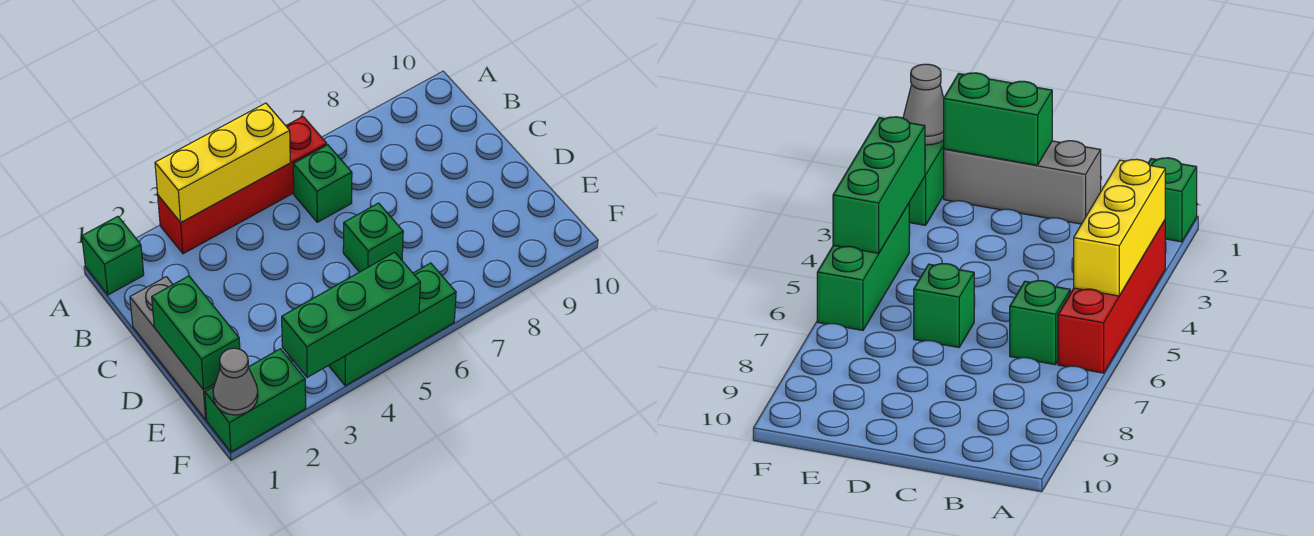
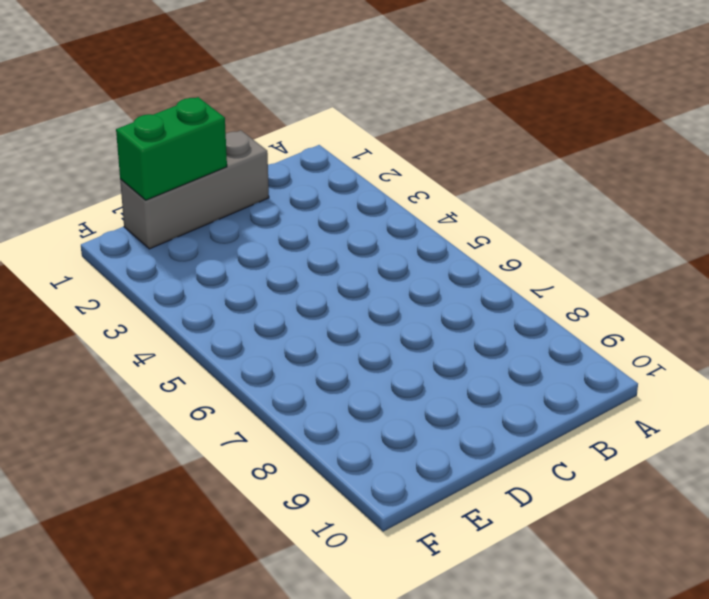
none -> green 1x1 brick [82,216,144,295]
none -> red 1x4 brick [158,117,327,254]

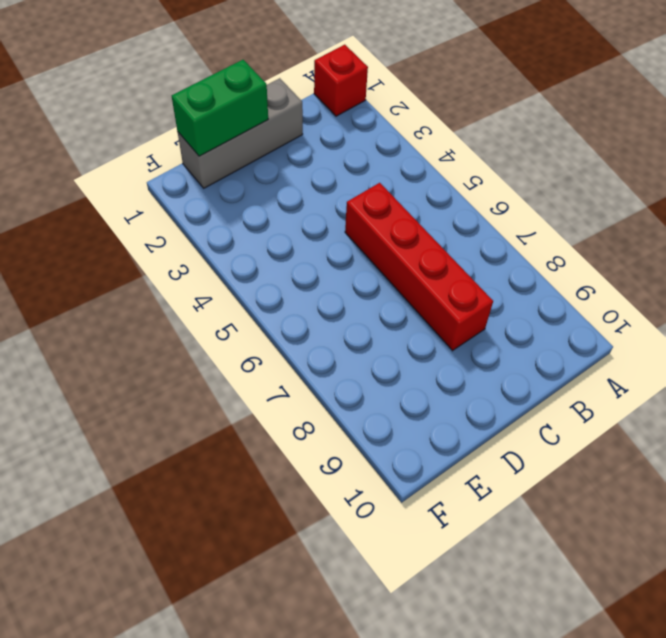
red 1x1 brick [314,45,368,116] -> green 1x1 brick [82,216,144,295]
red 1x4 brick [345,183,493,351] -> red 1x4 brick moved to [158,117,327,254]
none -> green 1x1 brick [293,145,352,222]
none -> green 1x1 brick [343,203,403,272]

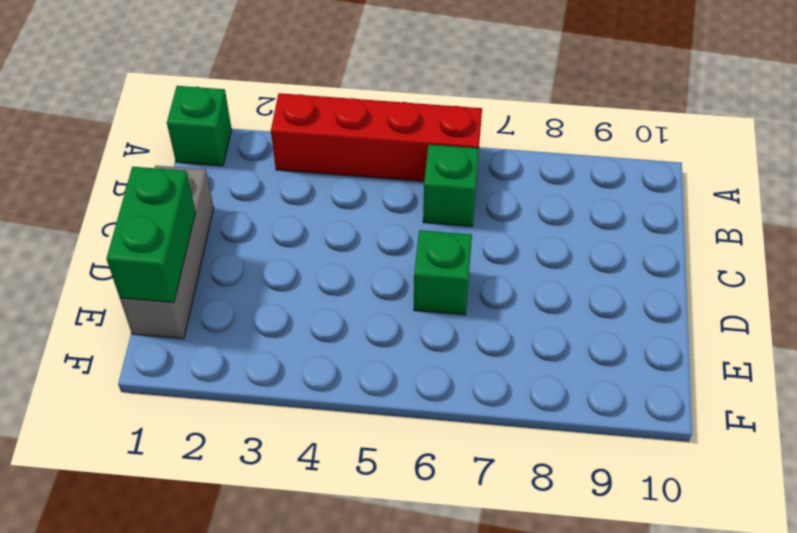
none -> green 1x2 brick [205,349,306,452]
none -> green 1x3 brick [329,263,456,386]

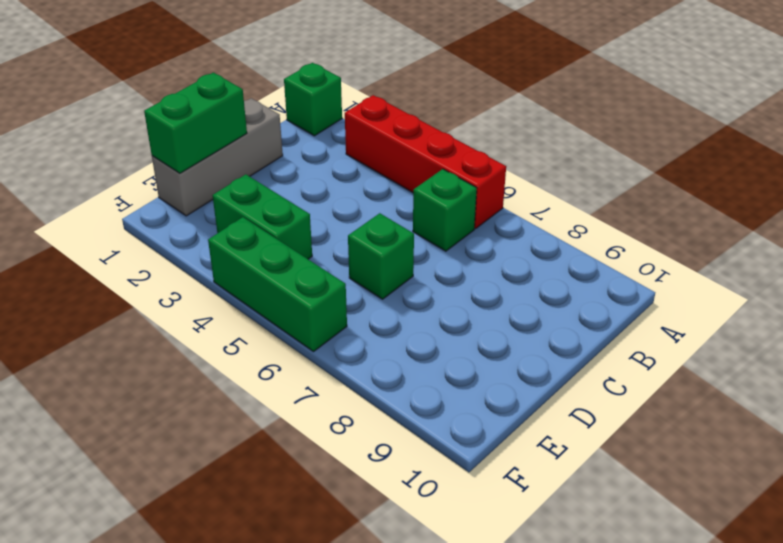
green 1x2 brick [213,174,312,259] -> green 1x2 brick moved to [205,349,306,452]
none -> yellow 1x3 brick [155,103,290,222]
none -> grey 1x1 cone [213,348,258,415]

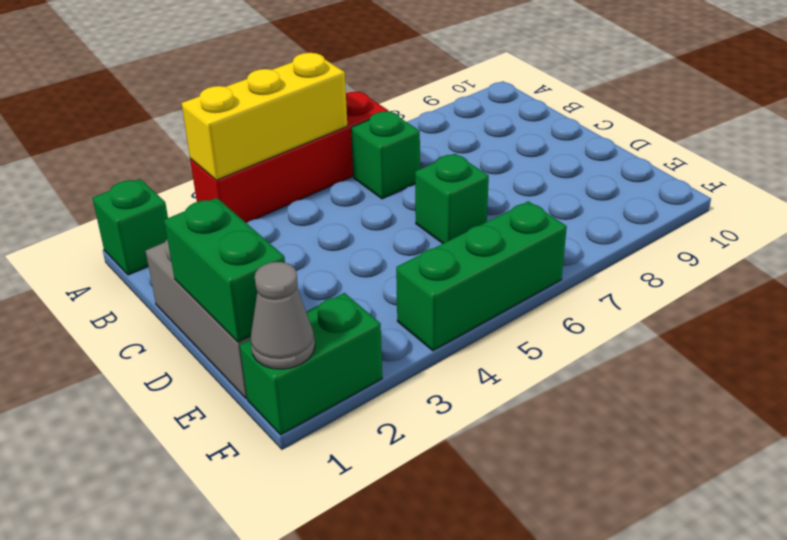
none -> green 1x3 brick [282,252,420,378]

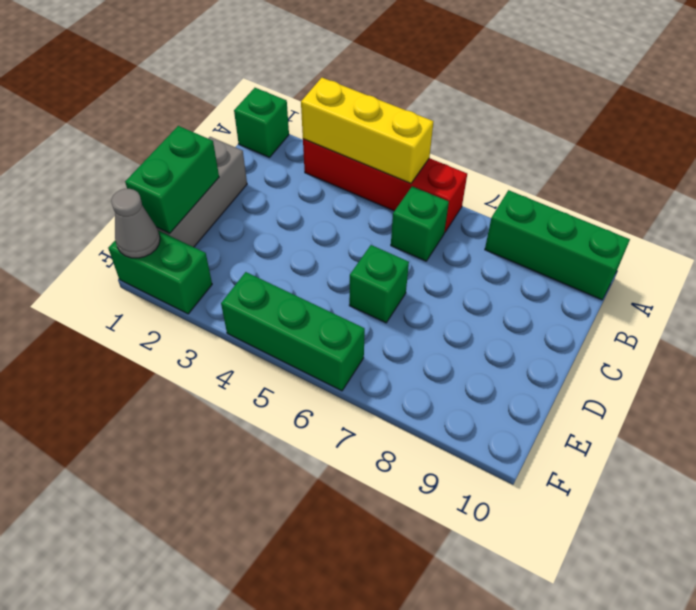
green 1x3 brick [485,190,630,300] -> green 1x3 brick moved to [282,252,420,378]

